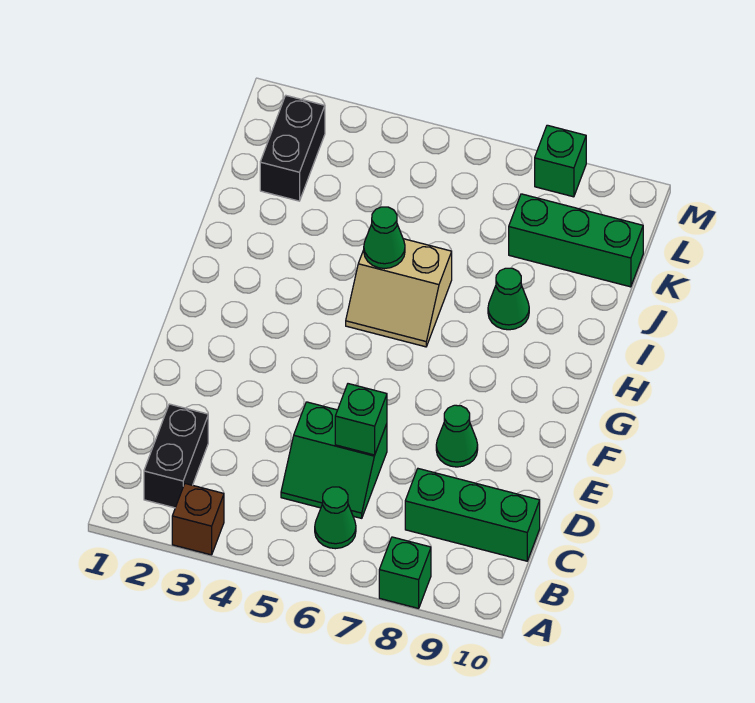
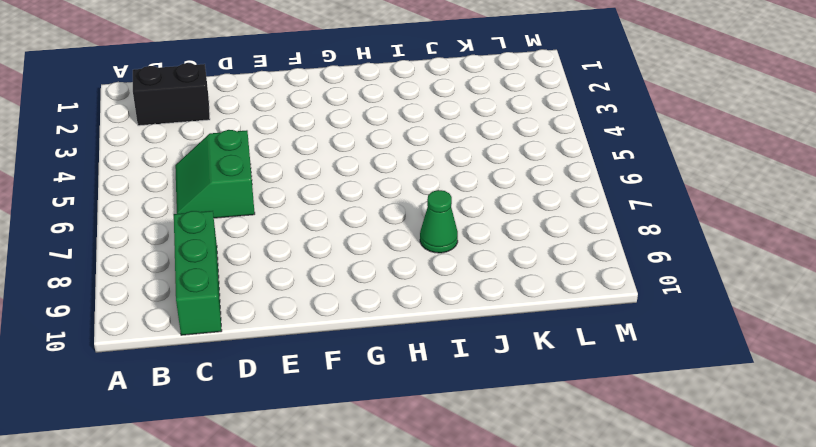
none -> brown 1x1 brick [172,484,224,555]
none -> green 1x1 brick [379,537,431,608]
none -> green 1x1 cone [315,487,356,549]

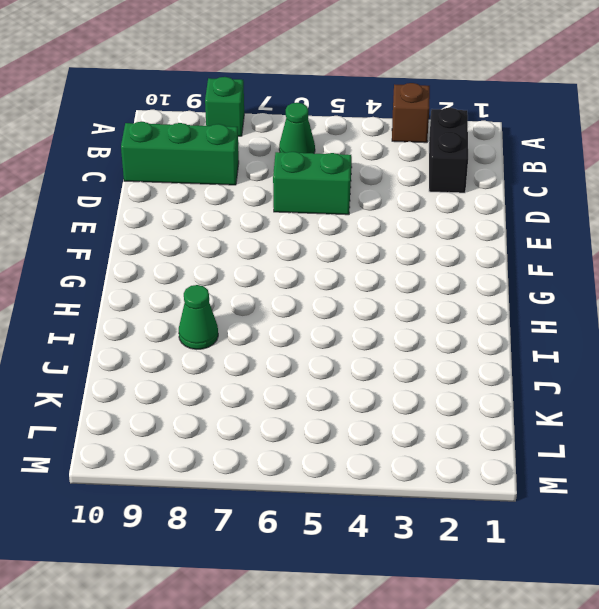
none -> green 1x1 cone [436,405,478,467]
none -> tan 2x2 slope [346,239,452,347]
none -> black 1x2 brick [260,96,325,201]

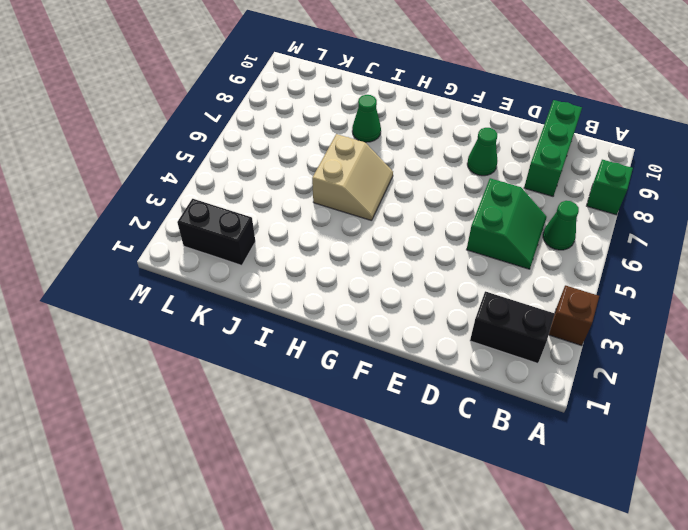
none -> green 1x3 brick [509,194,643,287]
none -> green 1x1 brick [535,125,586,197]
none -> green 1x1 brick [335,384,387,455]

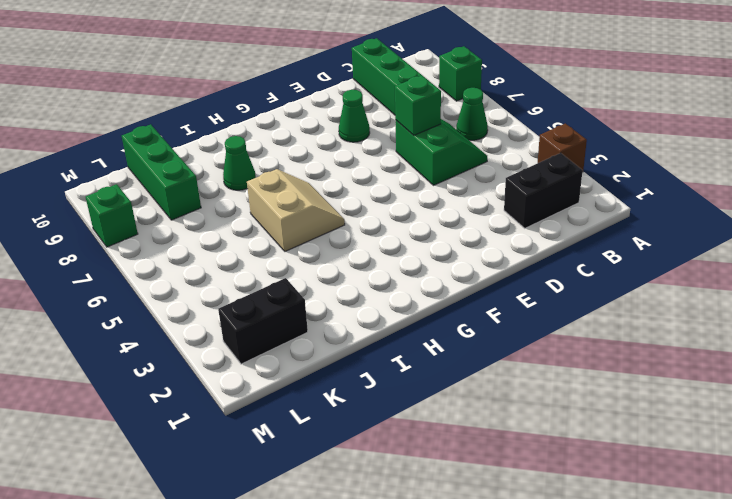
none -> green 1x1 cone [364,207,405,269]

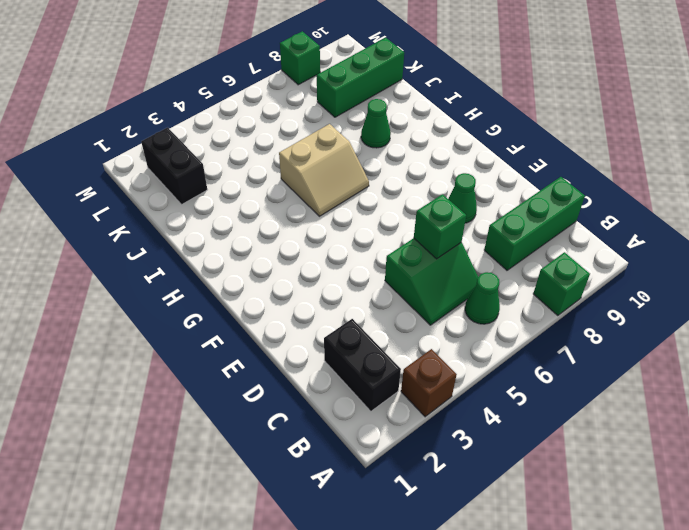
none -> green 1x1 cone [364,207,405,269]

